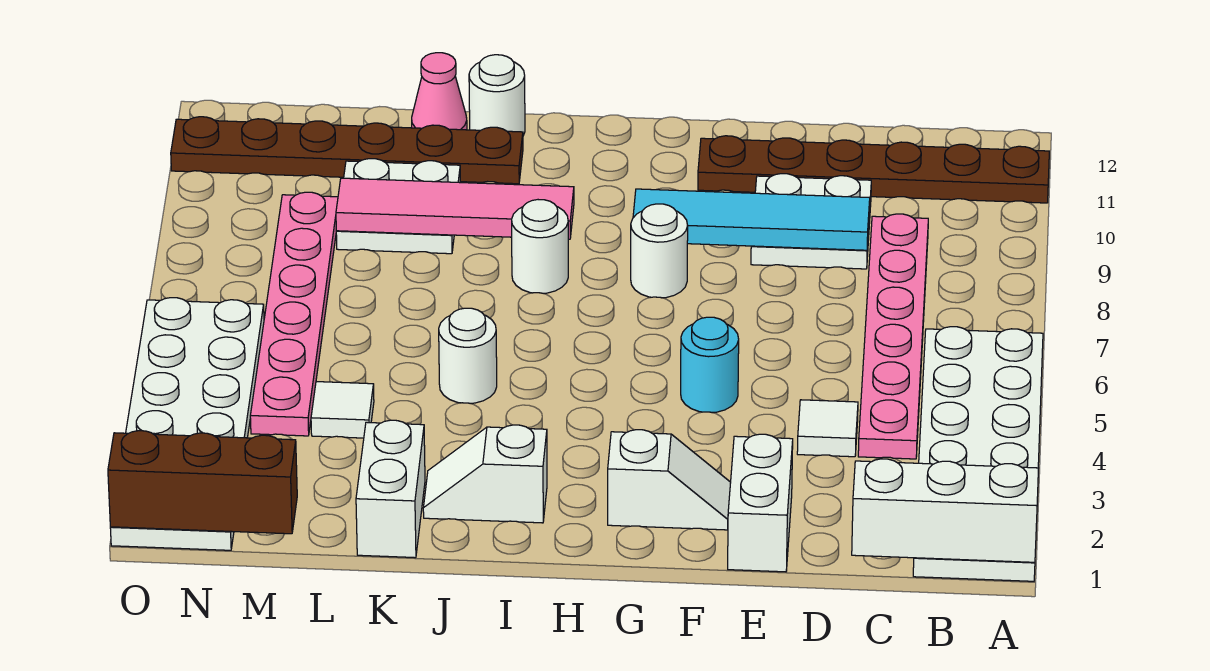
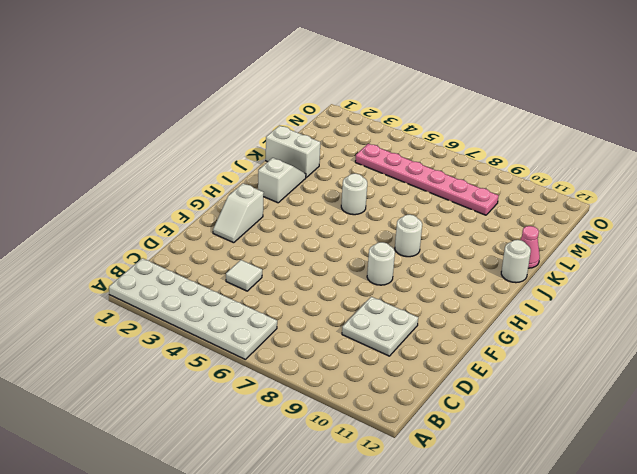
none -> brown 1x6 plate [698,136,1049,203]
none -> pink 1x6 plate [858,214,928,459]
none -> white 1x2 brick [728,434,793,572]

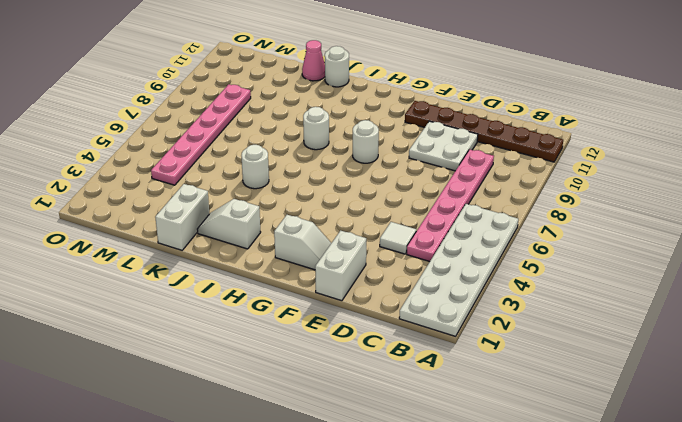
none -> cyan 1x1 round brick [681,317,739,413]
none -> brown 1x6 plate [171,117,523,184]
none -> white 2x2 plate [336,159,461,254]

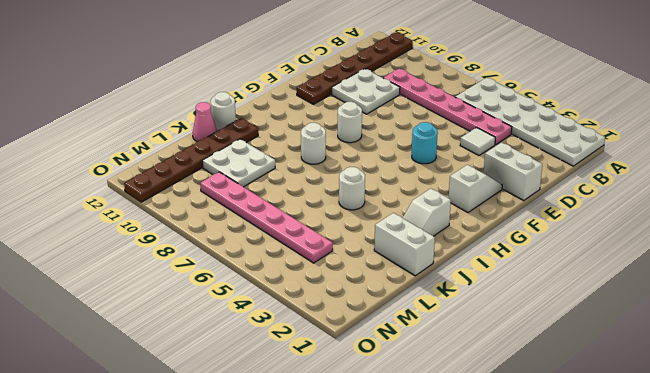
none -> white 1x1 tile [311,382,374,438]
none -> white 2x6 plate [110,298,264,550]
none -> white 1x3 brick [852,459,1038,562]

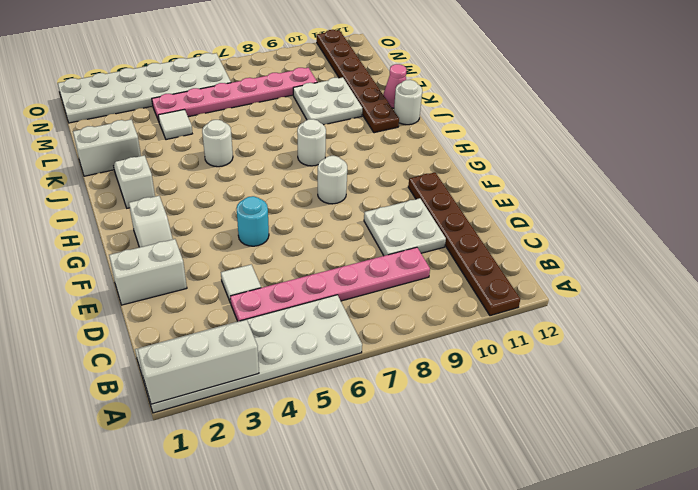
white 1x3 brick [137,320,259,404] -> white 1x3 brick turned to [852,459,1038,562]
none -> cyan 1x4 tile [633,189,870,250]
none -> pink 1x4 tile [336,178,574,239]
none -> brown 1x3 brick [108,431,297,534]

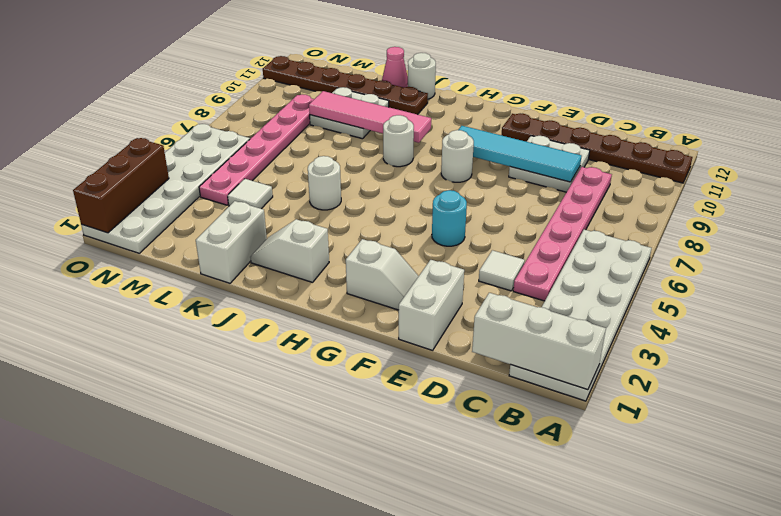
brown 1x3 brick [73,138,169,233] -> brown 1x3 brick turned to [108,431,297,534]

